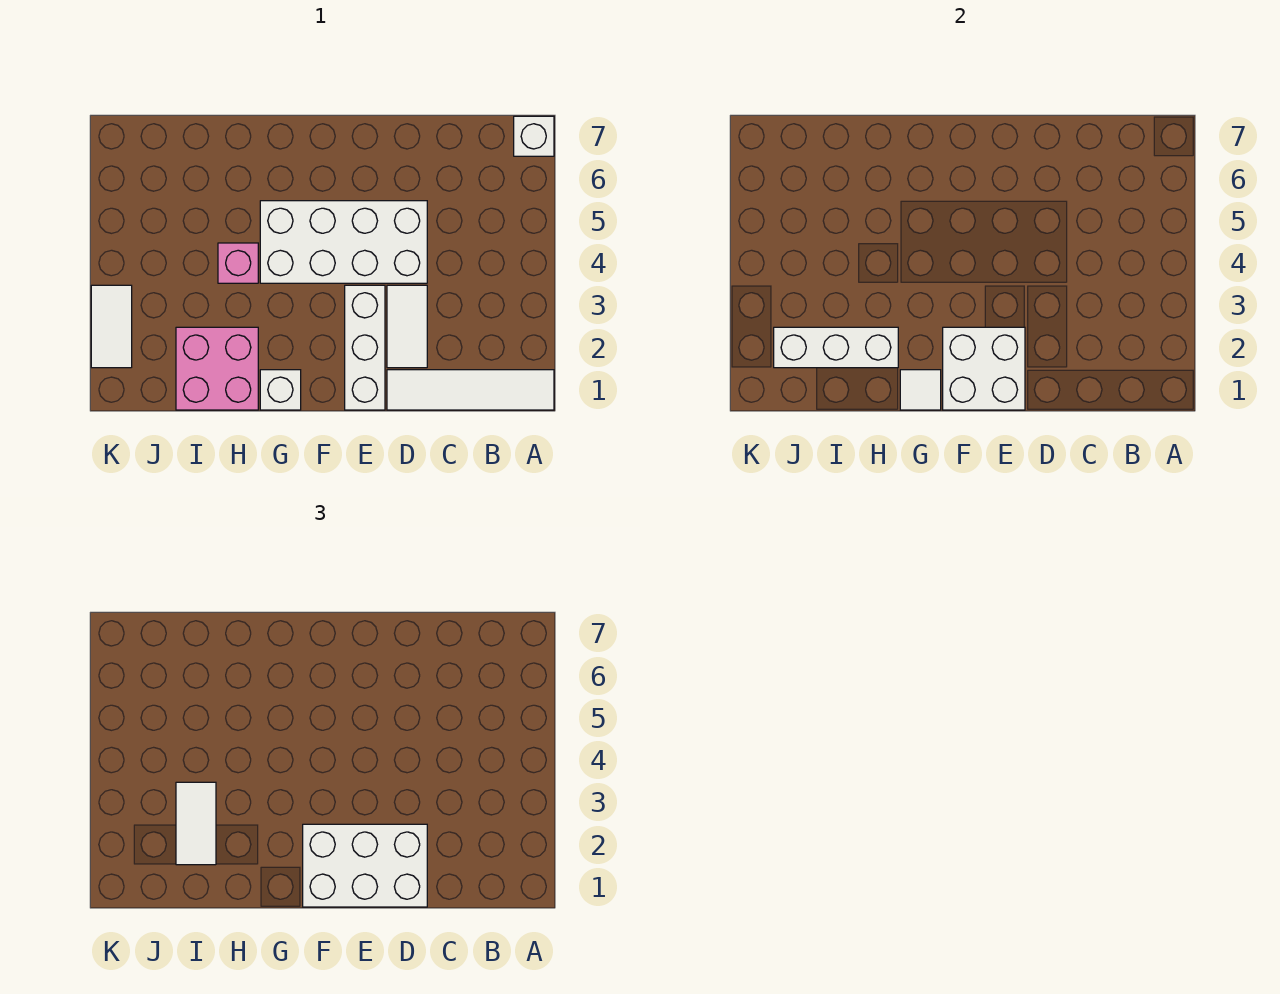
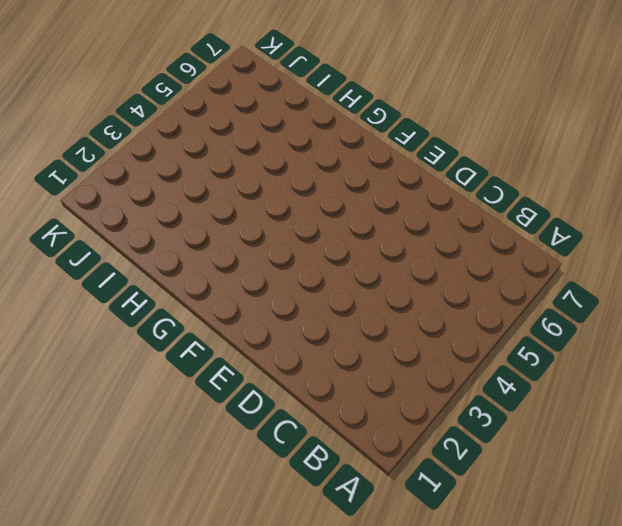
none -> white 1x4 tile [387,370,554,410]
none -> white 1x1 brick [514,116,554,156]
none -> white 1x2 tile [387,285,427,368]

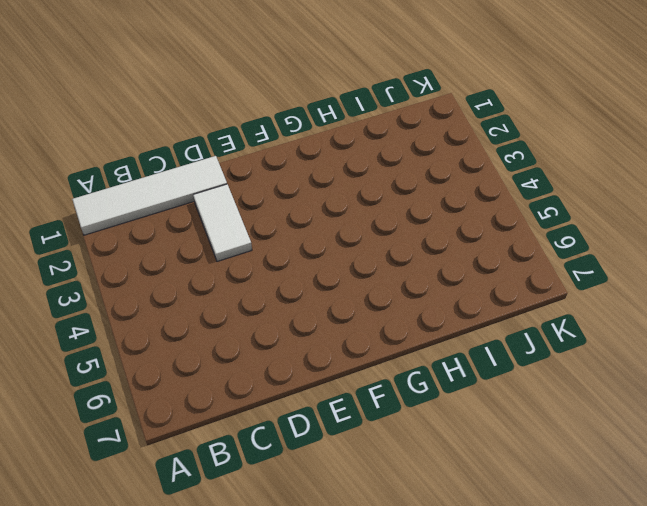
none -> white 1x1 brick [514,116,554,156]
none -> white 2x4 brick [260,201,427,283]
none -> white 1x3 brick [345,285,385,410]

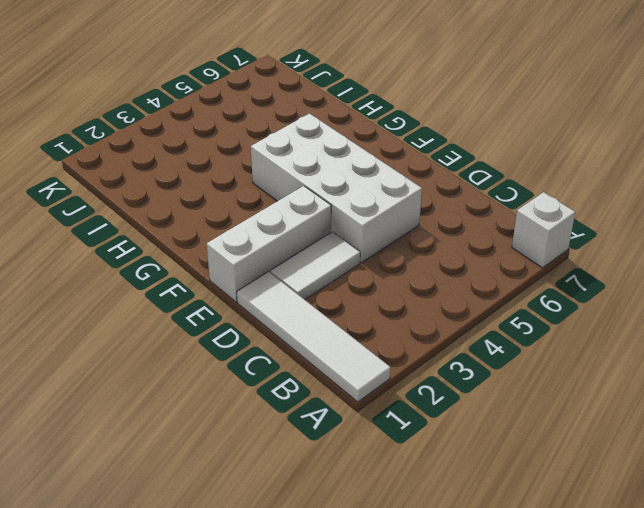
none -> white 1x1 brick [260,370,301,410]
none -> pink 2x2 brick [176,327,258,410]
none -> pink 1x1 brick [218,243,258,283]

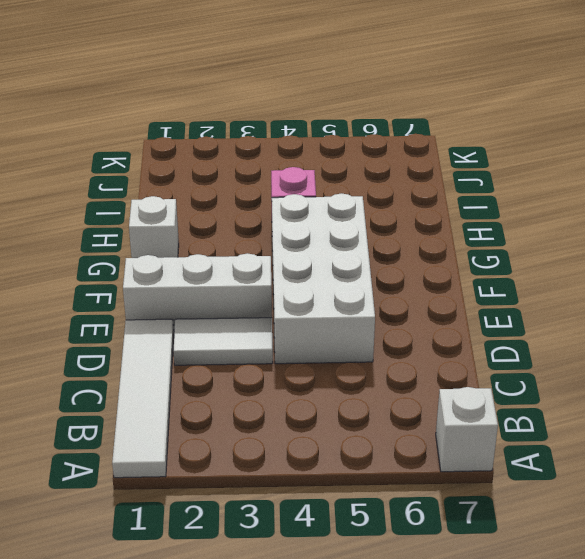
none -> pink 2x2 brick [176,327,258,410]
none -> white 1x2 tile [91,285,132,368]
none -> white 2x2 brick [943,327,1025,410]

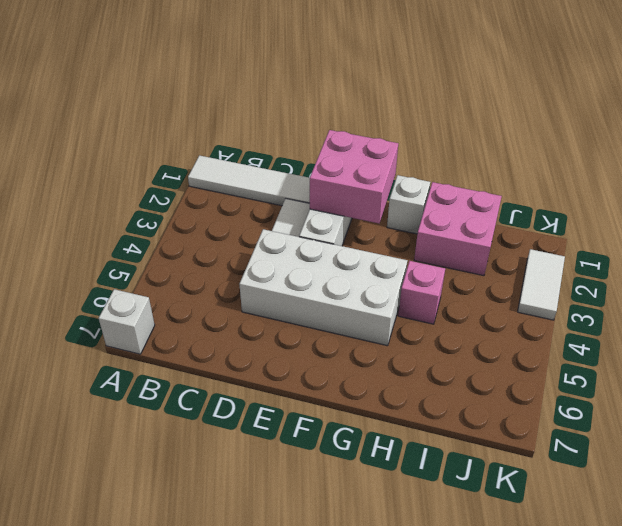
pink 2x2 brick [310,130,398,223] -> white 2x2 brick [943,327,1025,410]
none -> white 1x1 tile [900,370,941,410]
none -> white 1x3 brick [774,327,898,368]
none -> white 2x3 brick [303,824,427,907]

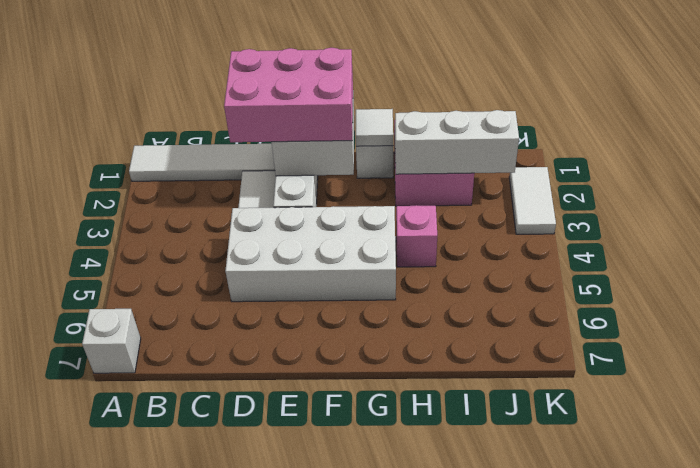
pink 2x3 brick [224,48,353,142] -> white 2x3 brick [303,824,427,907]
none -> white 1x2 tile [176,782,216,865]

